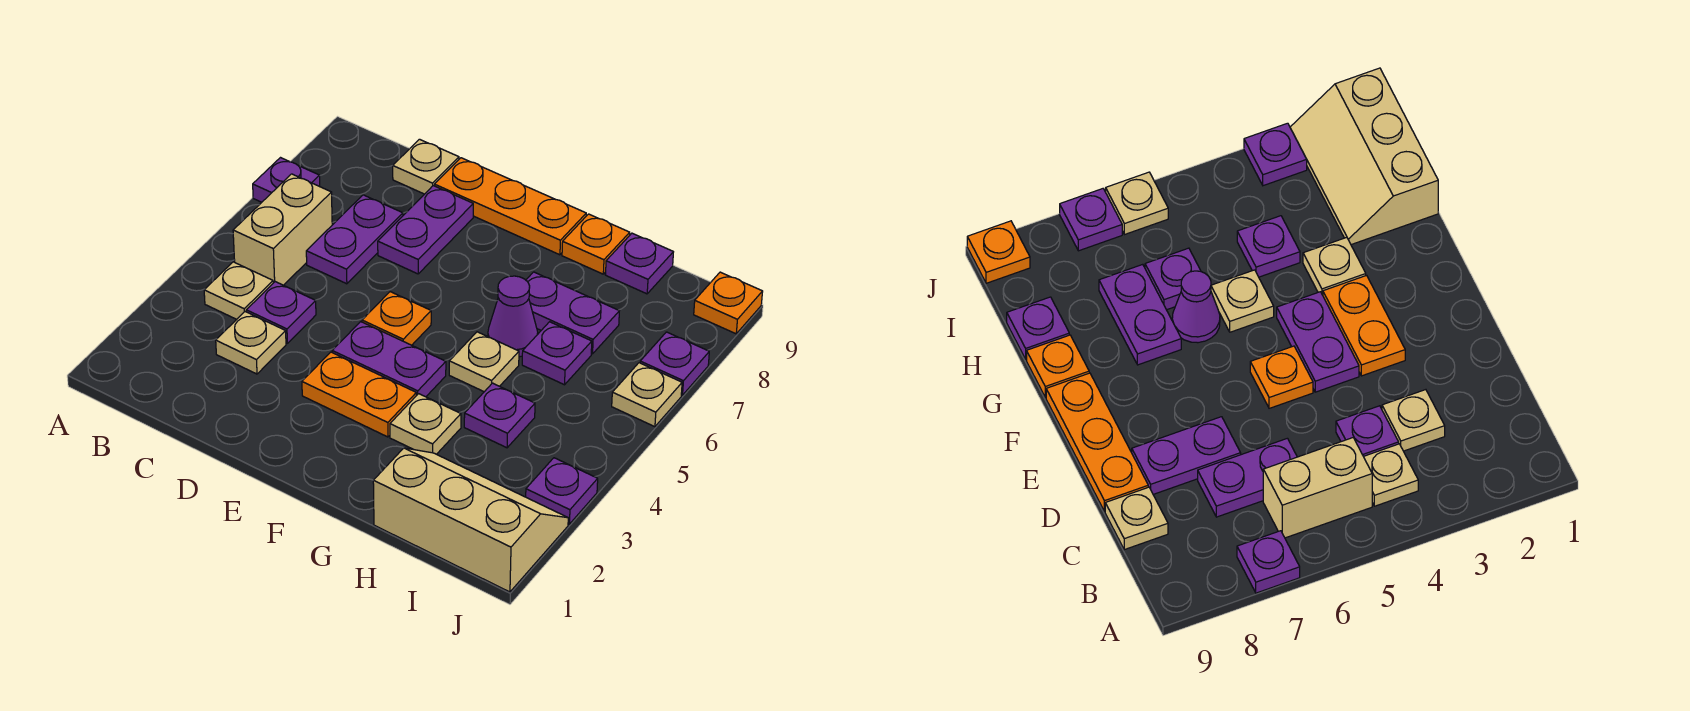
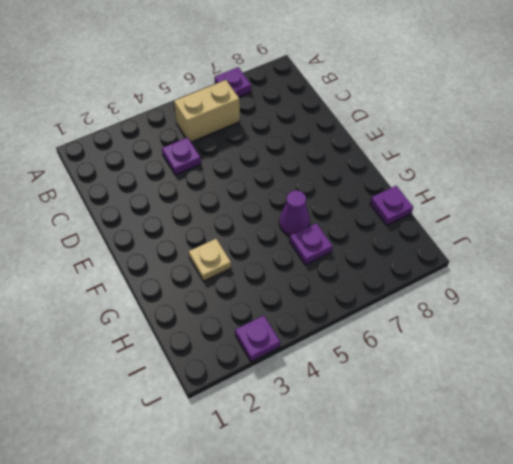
none -> tan 1x1 plate [204,262,273,319]
none -> tan 1x1 plate [216,312,286,374]
none -> purple 1x2 plate [306,195,403,284]

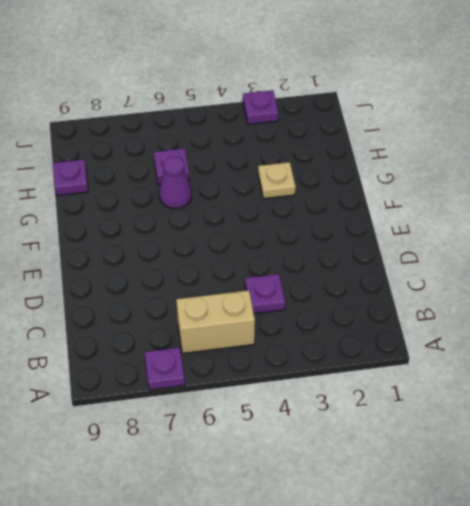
none -> tan 1x1 plate [204,262,273,319]
none -> tan 1x1 plate [216,312,286,374]
none -> purple 1x2 plate [306,195,403,284]

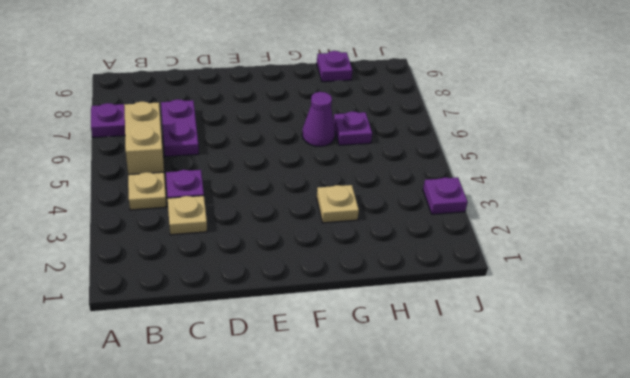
none -> tan 1x1 plate [393,139,459,194]
none -> purple 1x2 plate [378,186,473,274]
none -> orange 1x3 plate [435,158,586,255]

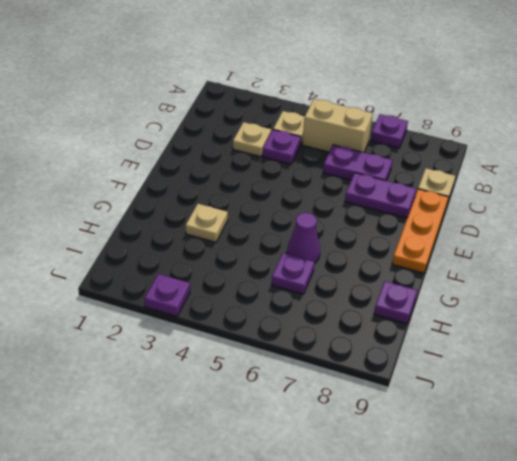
none -> orange 1x2 plate [302,352,416,437]
none -> purple 1x2 plate [332,322,446,397]
none -> orange 1x1 plate [362,292,431,345]

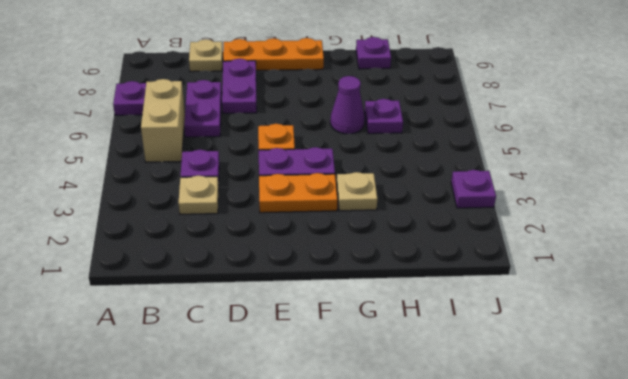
none -> tan 1x1 plate [204,262,273,319]
none -> tan 1x1 plate [449,332,519,392]
none -> purple 1x2 plate [526,272,619,354]

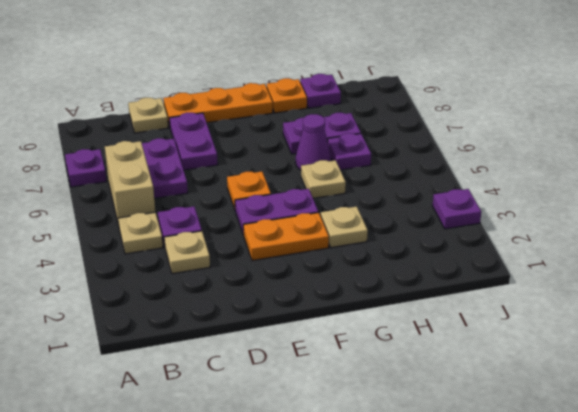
none -> tan 2x3 slope [373,448,568,592]
none -> purple 1x1 plate [464,383,535,448]
none -> tan 1x1 plate [612,363,682,427]

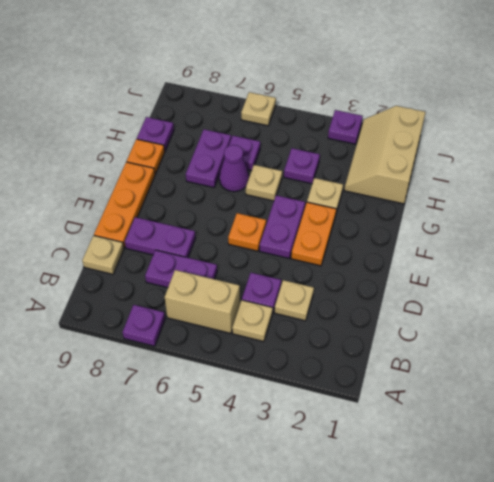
none -> purple 1x1 plate [640,332,709,395]
none -> orange 1x1 plate [694,272,763,334]

